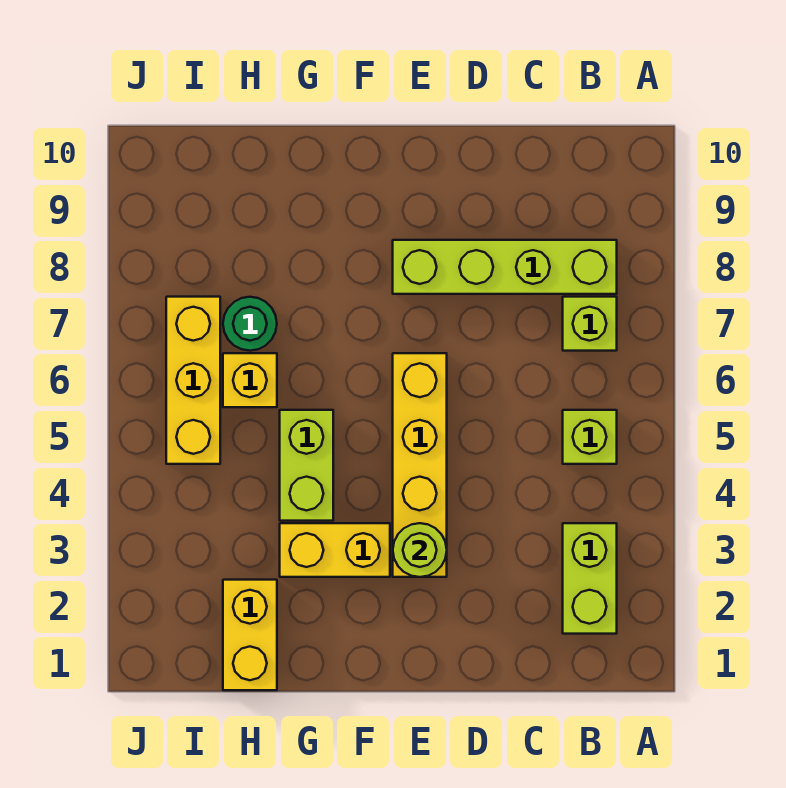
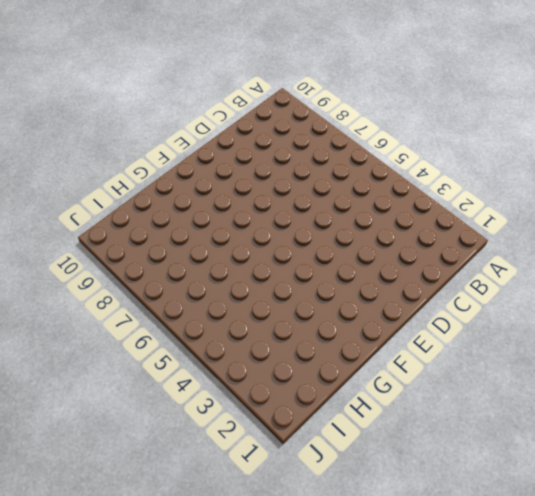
none -> lime 1x2 brick [563,523,617,634]
none -> lime 1x1 brick [563,410,617,464]
none -> lime 1x1 brick [563,297,617,351]

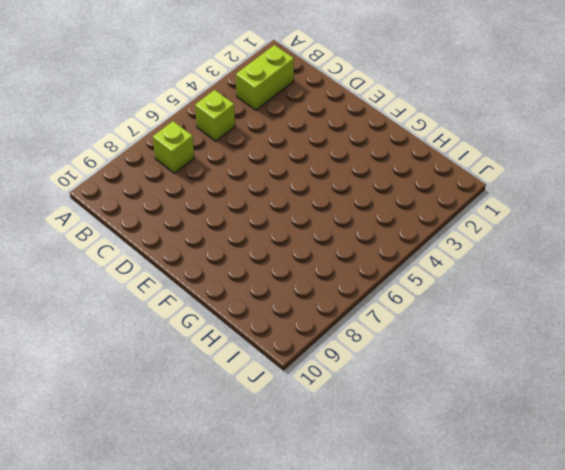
none -> lime 1x4 brick [393,240,617,294]
none -> yellow 1x4 brick [393,353,447,577]
none -> yellow 1x2 brick [280,523,390,577]

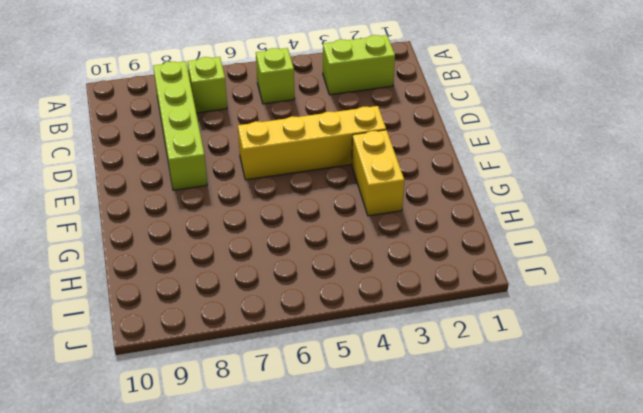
none -> lime 1x2 brick [280,410,333,521]
none -> yellow 1x2 brick [223,580,277,690]
none -> yellow 1x1 brick [223,353,277,407]

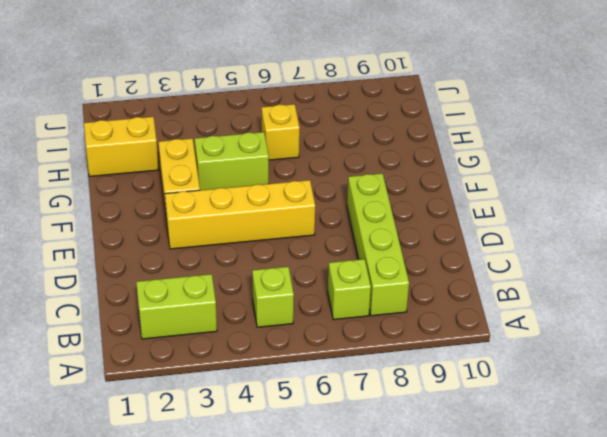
none -> green 1x1 round brick [223,297,277,351]
none -> yellow 1x3 brick [166,297,220,464]
none -> lime 1x1 round brick [393,523,447,577]

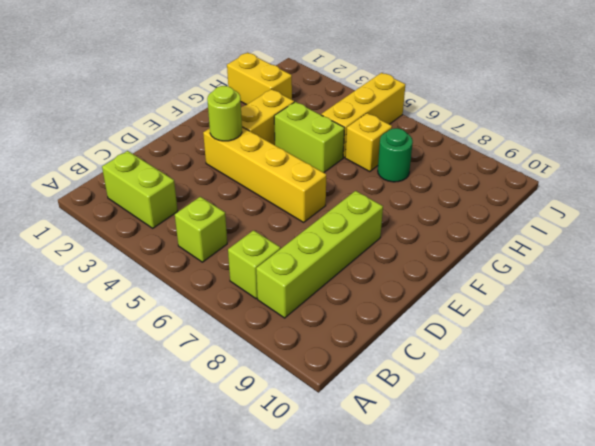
yellow 1x3 brick [321,73,405,157] -> yellow 1x3 brick turned to [166,297,220,464]

